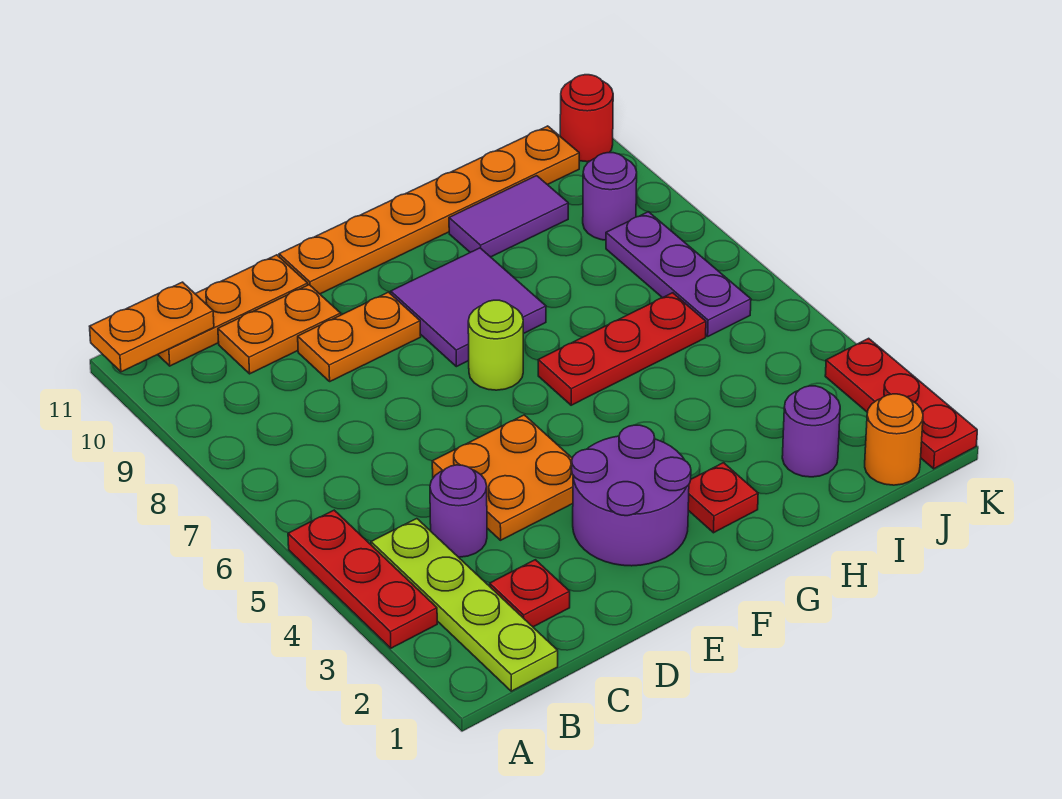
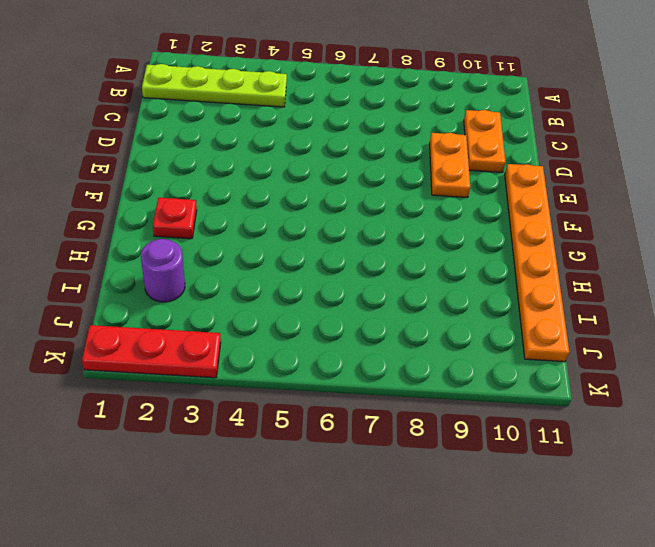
none -> red 1x3 plate [288,510,437,648]
none -> orange 1x3 plate [158,255,308,366]
none -> red 1x1 plate [490,560,570,627]

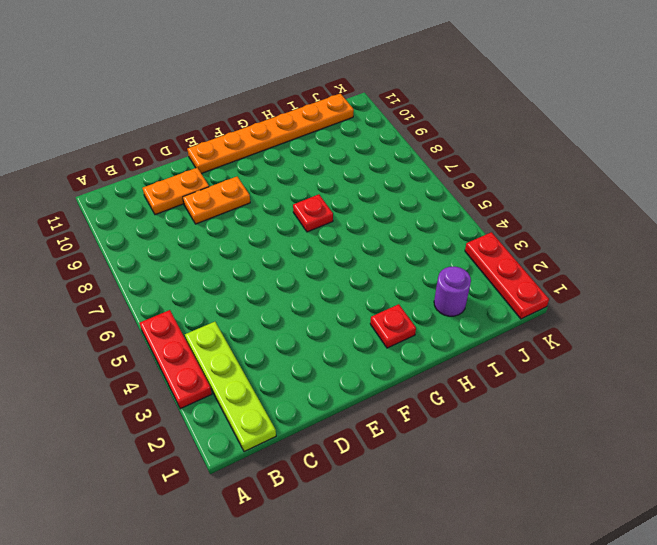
red 1x1 plate [293,194,333,232] -> red 1x1 plate moved to [490,560,570,627]
none -> orange 1x3 plate [158,255,308,366]
none -> purple 1x1 round brick [430,465,487,557]
none -> orange 2x2 plate [432,415,573,540]

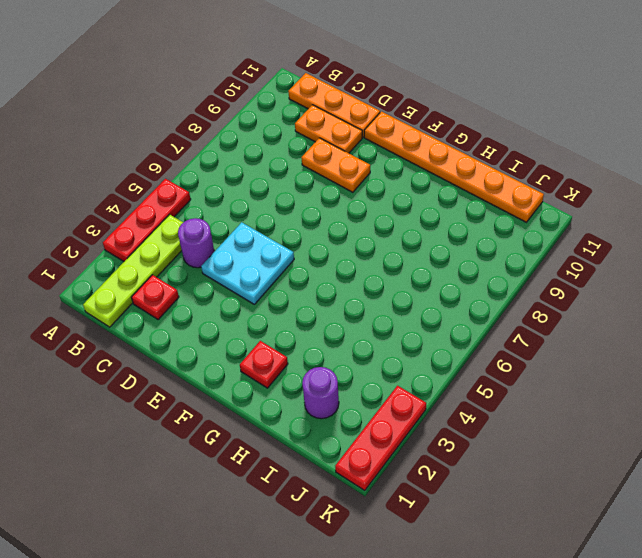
cyan 2x2 plate [201,222,294,304] -> orange 2x2 plate [432,415,573,540]
none -> purple 2x2 round brick [572,425,691,566]
none -> lime 1x1 round brick [468,300,523,390]
none -> purple 2x2 tile [391,248,546,367]

